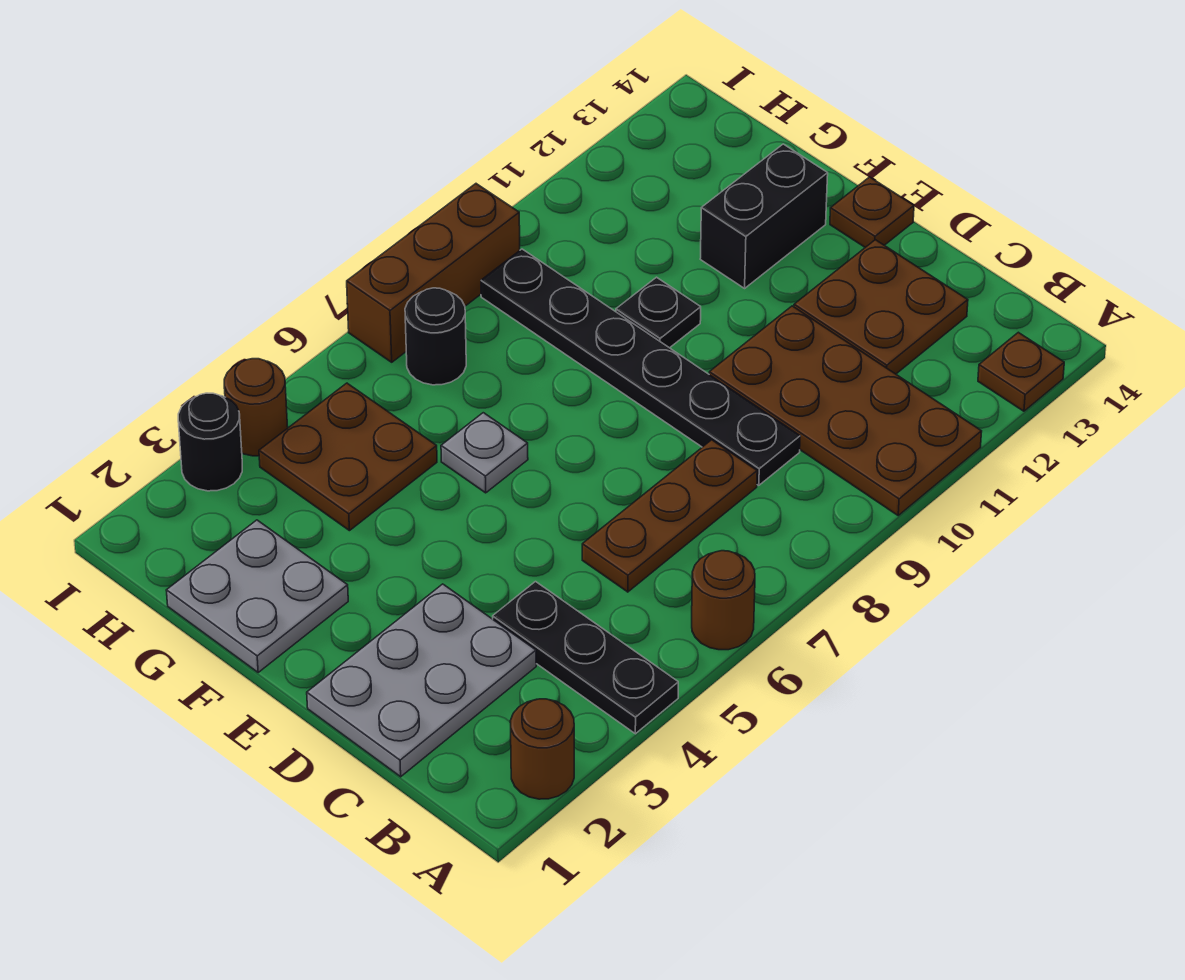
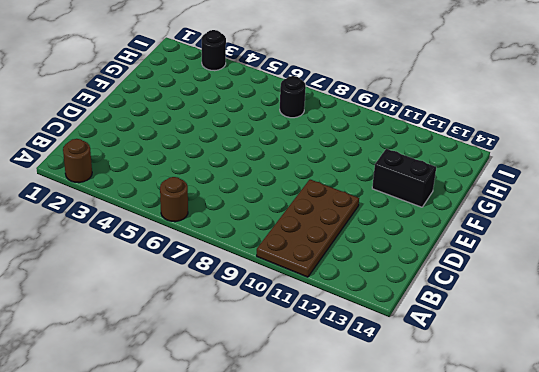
none -> black 1x3 plate [493,582,678,734]
none -> brown 1x1 plate [978,332,1064,411]
none -> grey 2x3 plate [307,584,536,777]

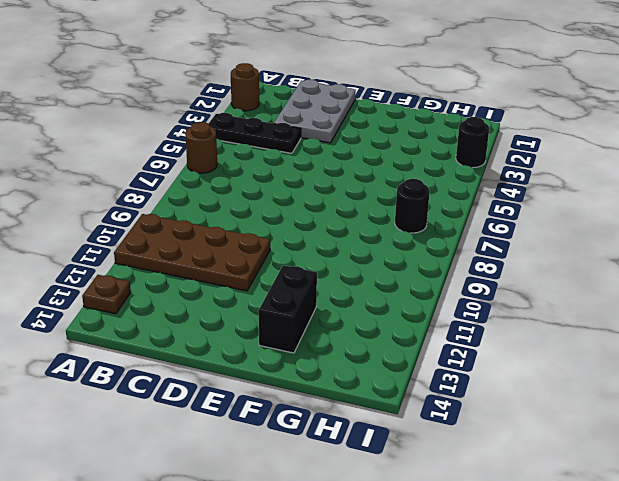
none -> brown 1x3 plate [582,440,757,592]
none -> black 1x6 plate [481,249,800,485]
none -> brown 2x2 plate [794,240,968,374]

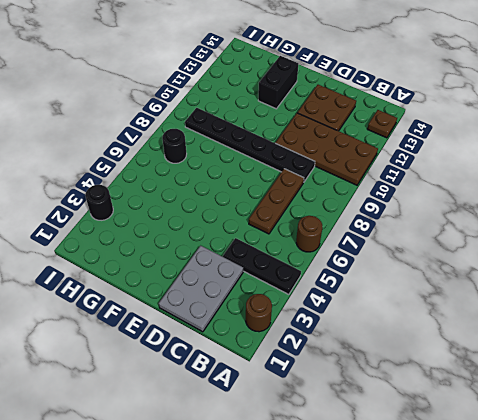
none -> brown 1x1 plate [830,177,914,247]
none -> grey 2x2 plate [166,520,348,672]
none -> grey 1x1 plate [441,413,528,493]

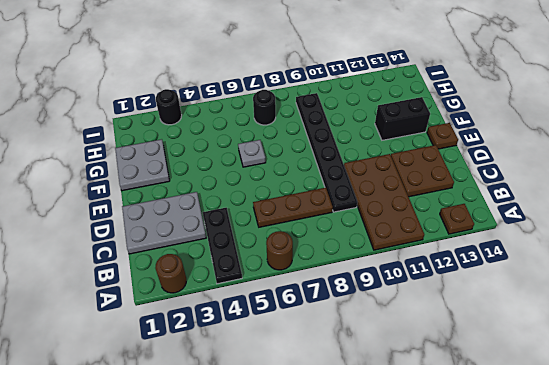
none -> black 1x1 plate [616,277,701,348]
none -> brown 2x2 plate [259,383,437,531]
none -> brown 1x1 round brick [224,359,288,456]

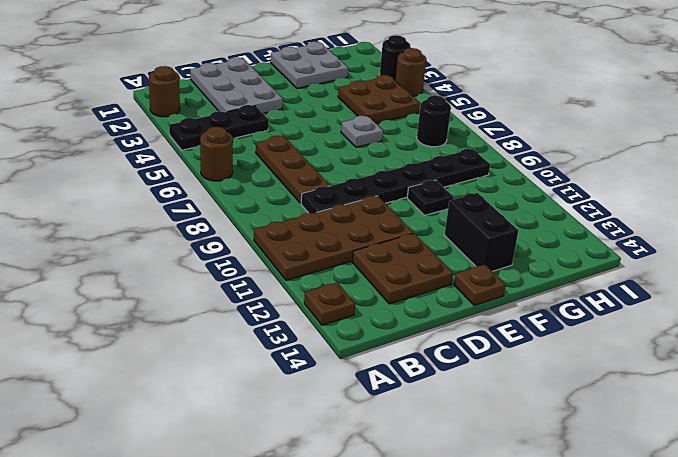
none -> brown 1x3 brick [347,184,520,362]

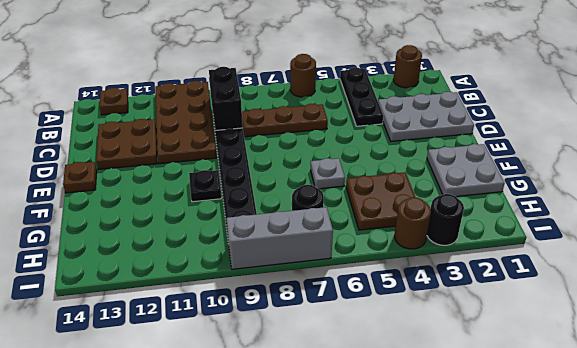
black 1x2 brick [209,67,243,130] -> black 1x2 brick turned to [700,144,828,288]
grey 1x3 brick [227,207,333,269] -> brown 1x3 brick [347,184,520,362]

